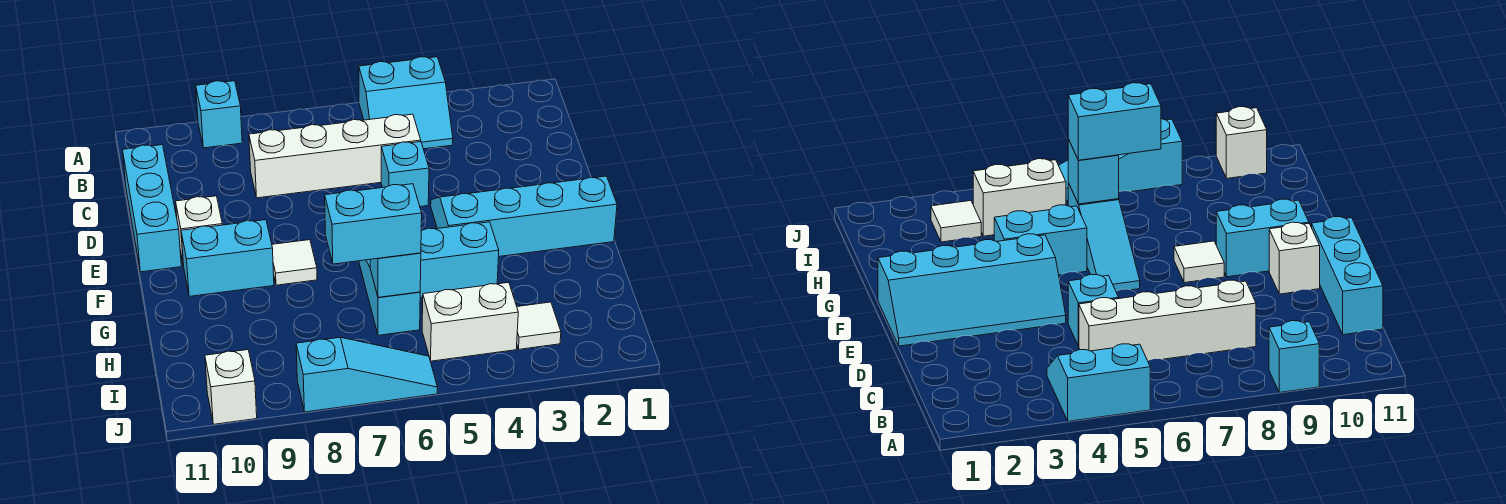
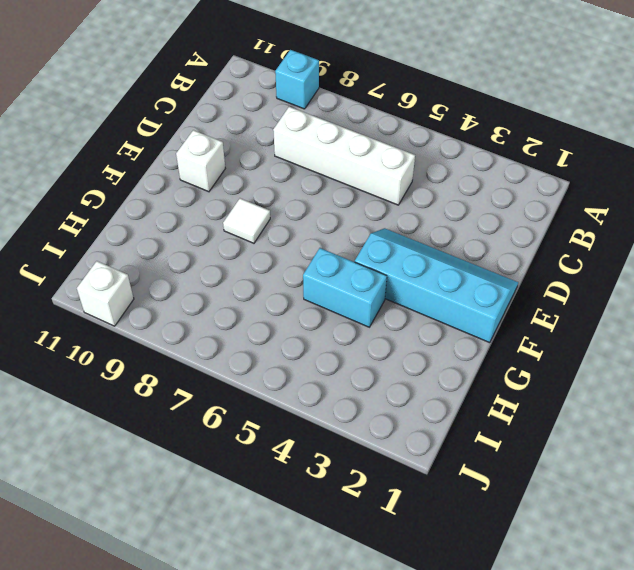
none -> cyan 2x2 slope [359,57,453,149]
none -> cyan 1x3 brick [123,145,181,272]
none -> cyan 1x1 brick [381,142,429,207]

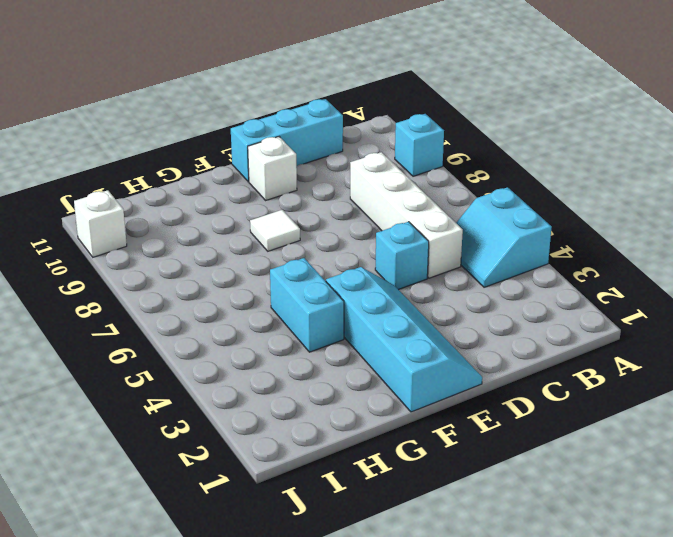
none -> cyan 1x3 slope [359,260,420,335]
none -> cyan 1x2 brick [181,220,274,296]
none -> white 1x1 tile [517,302,561,349]

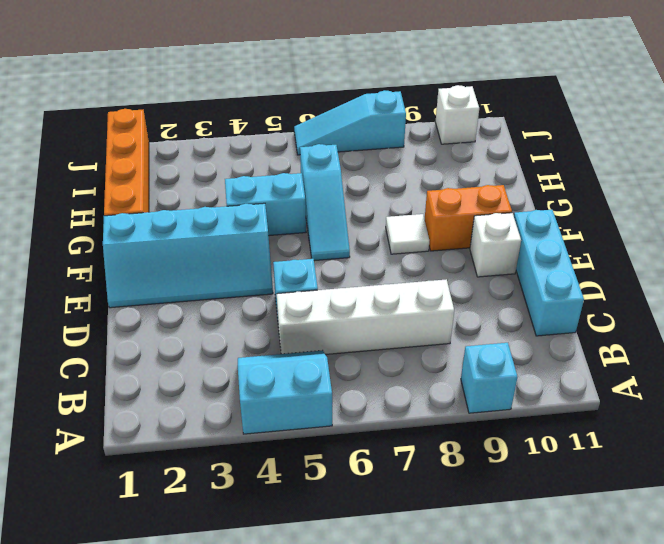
orange 1x2 brick [425,185,512,251] -> cyan 1x2 brick [181,220,274,296]
orange 1x4 brick [104,109,149,216] -> none
none -> white 1x1 tile [517,302,561,349]
none -> white 1x2 brick [422,282,518,361]
none -> cyan 1x1 brick [370,253,421,297]

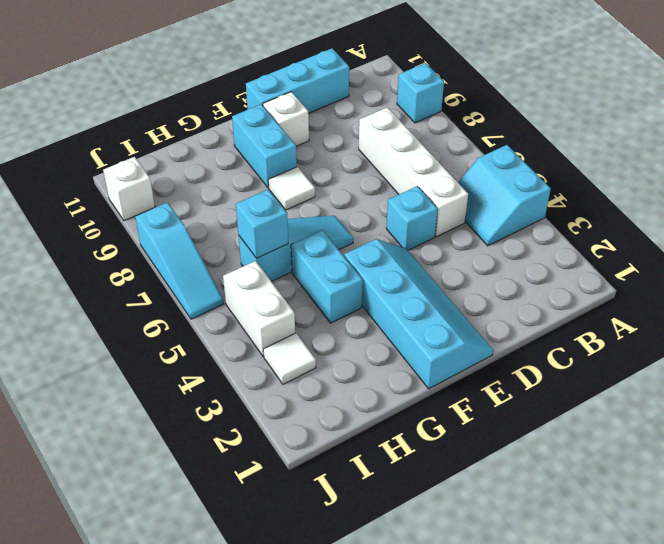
none -> cyan 1x2 brick [325,184,422,264]

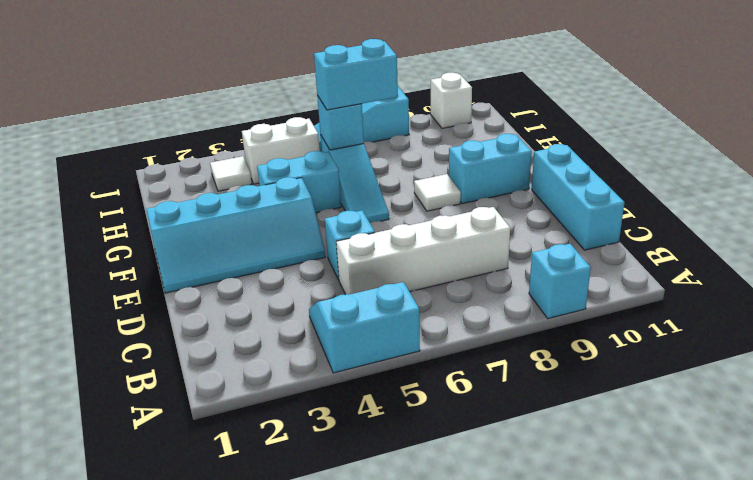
none -> white 1x1 brick [176,196,222,265]

